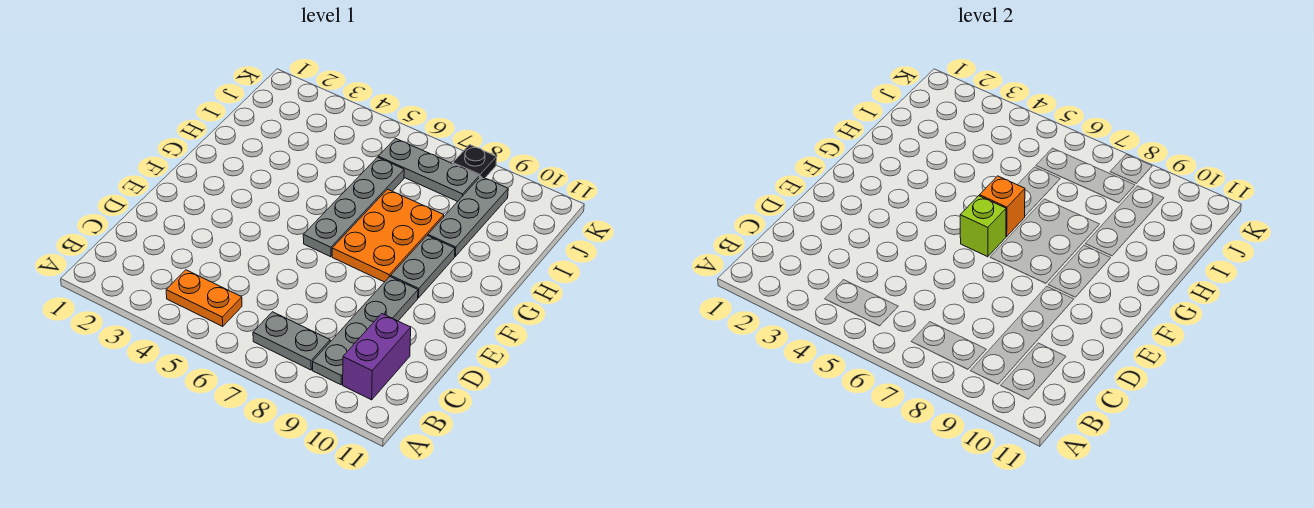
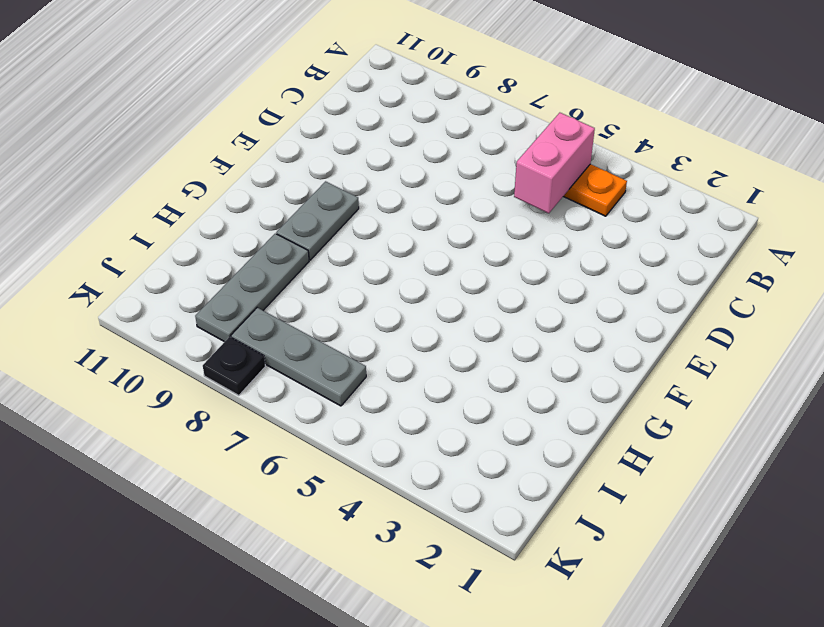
pink 1x2 brick [514,113,595,213] -> none
none -> grey 1x2 plate [253,312,330,370]
none -> grey 1x4 plate [313,277,418,385]
none -> purple 1x2 brick [343,314,411,400]

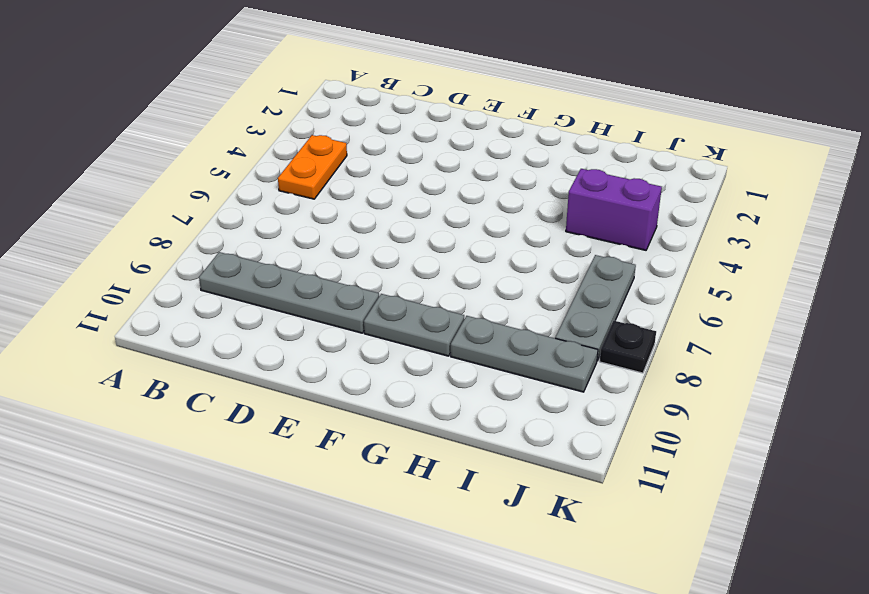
purple 1x2 brick [566,169,662,250] -> purple 1x2 brick moved to [343,314,411,400]
none -> grey 1x2 plate [253,312,330,370]
none -> grey 1x4 plate [303,157,404,257]
none -> orange 2x3 plate [332,189,444,282]

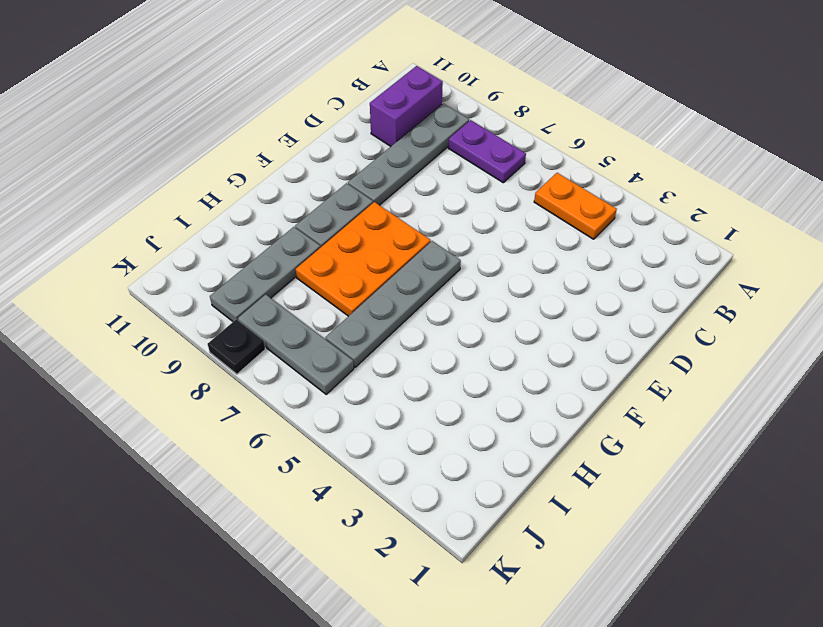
purple 1x2 plate [448,120,526,183] -> grey 1x2 plate [253,312,330,370]
none -> lime 1x1 brick [960,196,1006,257]
none -> orange 1x1 brick [980,176,1025,236]

